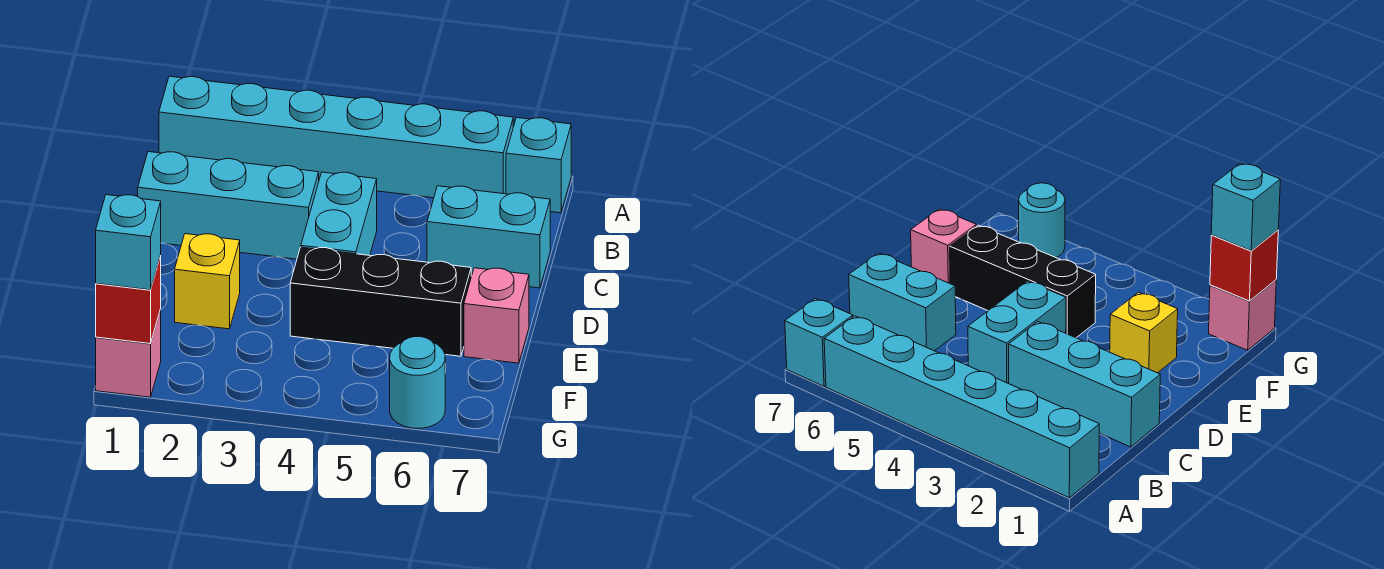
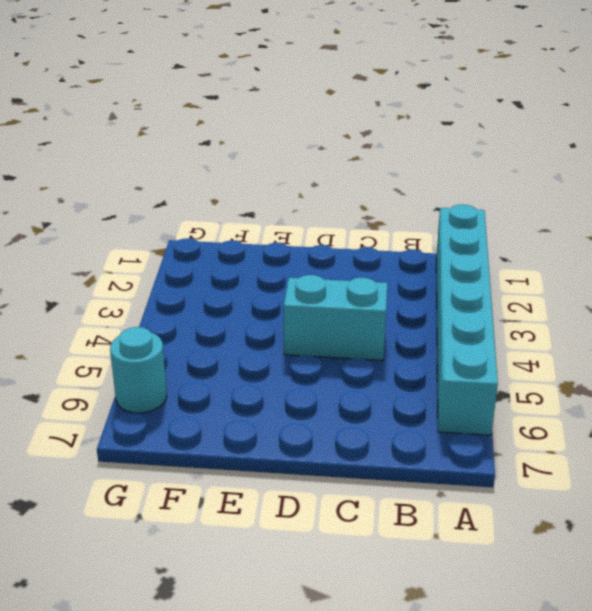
none -> cyan 1x1 brick [506,118,571,213]
none -> cyan 1x3 brick [138,152,319,259]
none -> cyan 1x2 brick [427,186,550,288]

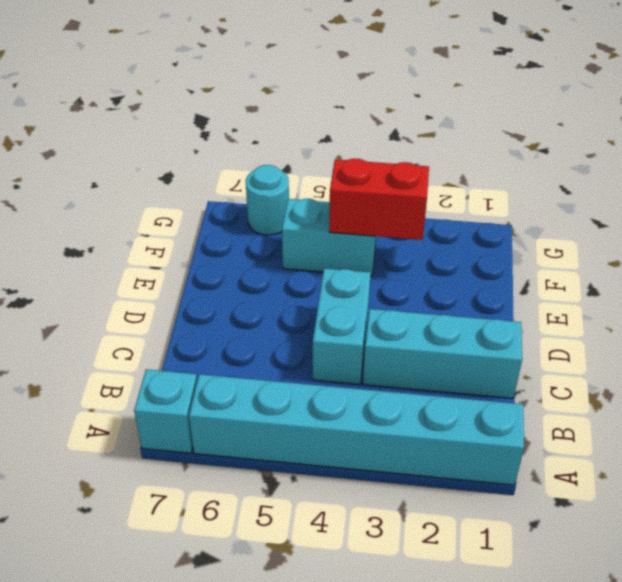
red 1x2 brick [329,159,429,240] -> none
cyan 1x2 brick [282,199,376,276] -> cyan 1x2 brick moved to [427,186,550,288]
none -> yellow 1x1 brick [175,234,240,329]
none -> black 1x3 brick [290,247,471,356]
none -> pink 1x1 brick [464,268,529,363]

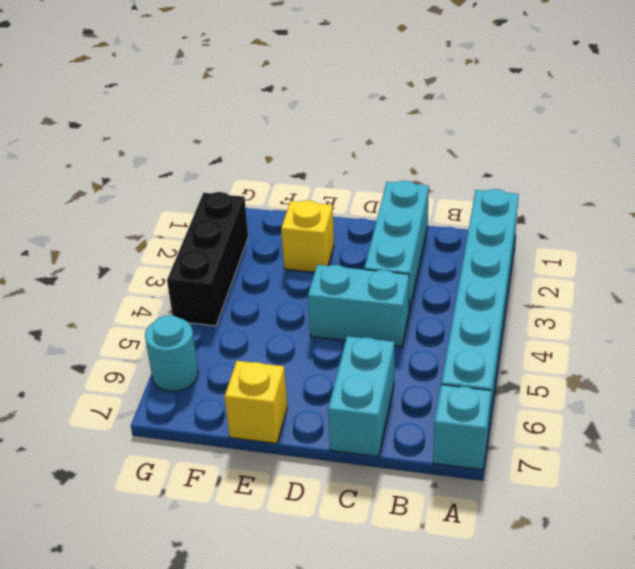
yellow 1x1 brick [225,361,287,444] -> pink 1x1 brick [464,268,529,363]
black 1x3 brick [167,192,248,326] -> black 1x3 brick moved to [290,247,471,356]
none -> pink 1x1 brick [96,309,161,397]
none -> red 1x1 brick [96,256,161,344]
none -> cyan 1x1 brick [96,195,161,290]

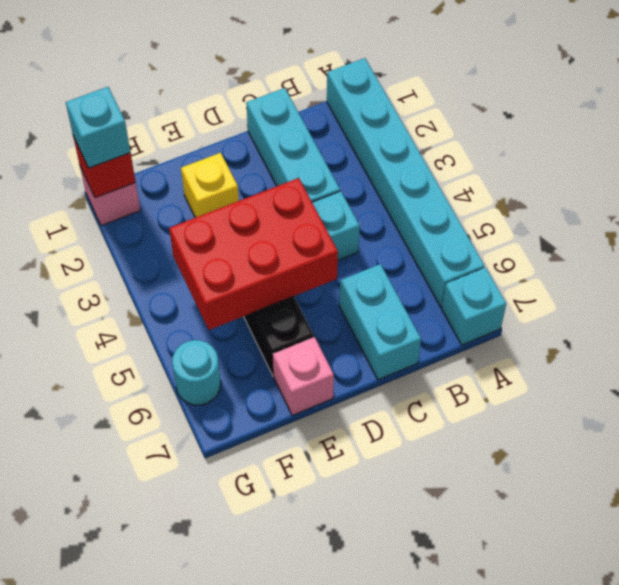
red 2x3 brick [169,178,338,330] -> none

